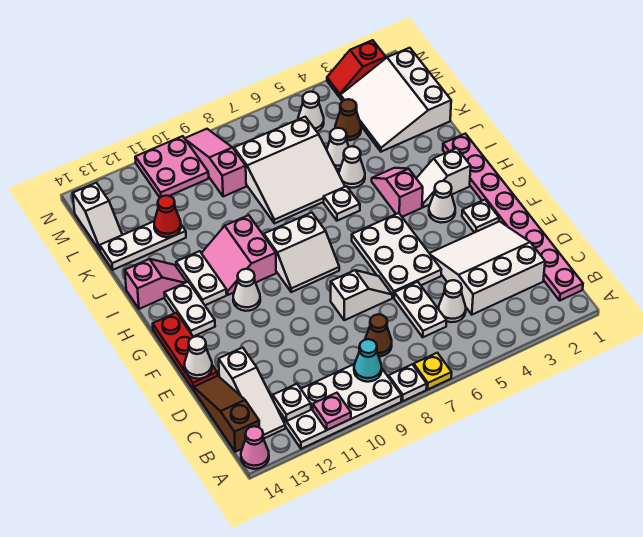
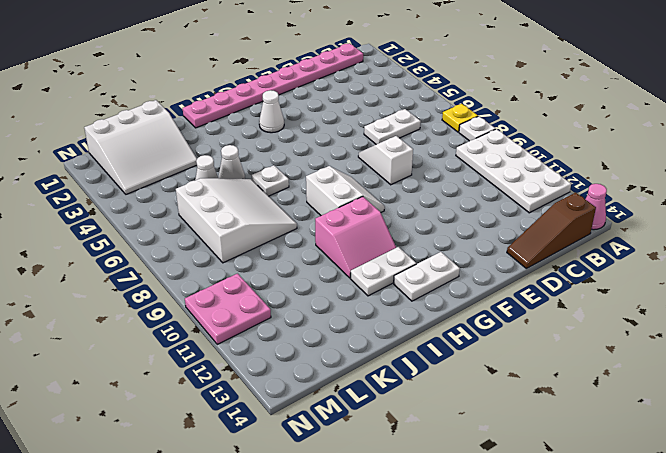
none -> white 1x3 slope [219,348,285,439]
none -> white 3x3 slope [429,221,545,315]
none -> white 1x1 cone [439,280,466,322]
none -> brown 1x1 cone [365,314,392,356]

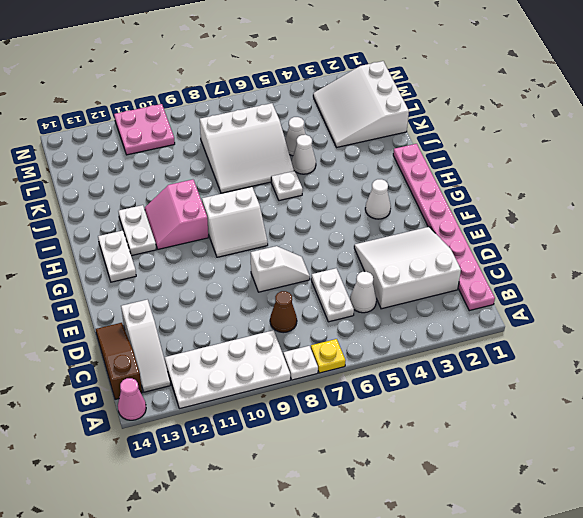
none -> white 2x3 plate [352,213,441,298]
none -> red 1x3 plate [153,313,217,389]
none -> white 1x1 plate [462,200,499,233]
none -> white 1x1 cone [233,269,260,311]

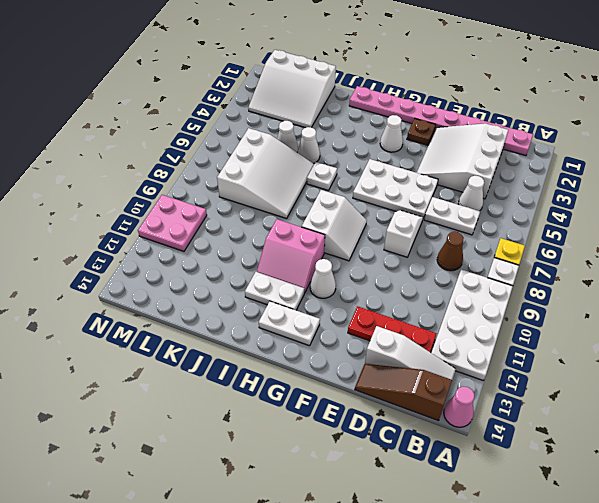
red 1x3 plate [348,306,436,352] -> red 1x3 plate moved to [153,313,217,389]
brown 1x1 plate [407,119,436,145] -> white 1x1 plate [462,200,499,233]
none -> white 1x2 slope [416,148,471,207]
none -> pink 1x2 slope [372,168,423,217]
none -> pink 1x2 slope [125,259,186,309]
none -> white 1x3 plate [100,221,186,270]

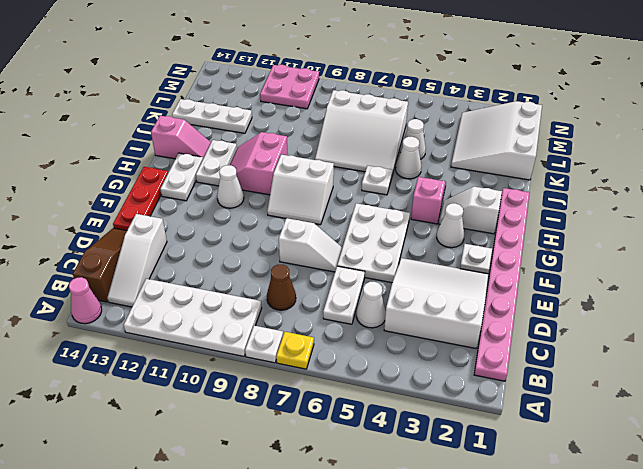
none -> brown 1x1 cone [335,99,361,140]
none -> pink 1x3 slope [185,129,246,197]
none -> white 1x2 slope [73,183,122,250]
none -> white 1x1 cone [298,92,324,131]

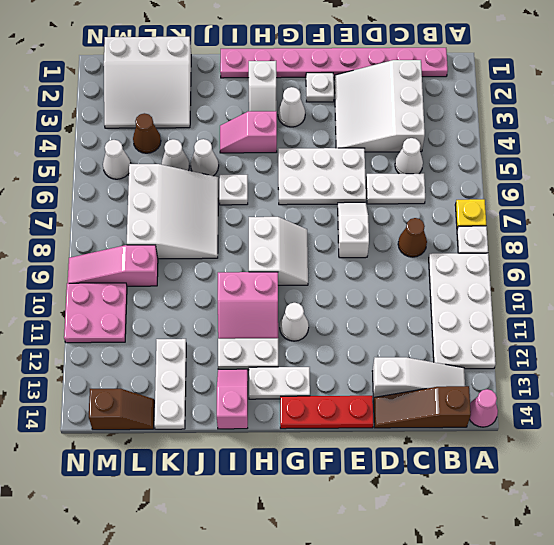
brown 1x2 slope [89,389,154,430] -> white 1x2 slope [73,183,122,250]
none -> red 1x2 slope [327,40,386,97]
none -> pink 1x1 plate [313,393,351,430]
none -> cyan 1x1 cone [354,339,382,382]
none -> white 1x1 plate [273,384,311,421]

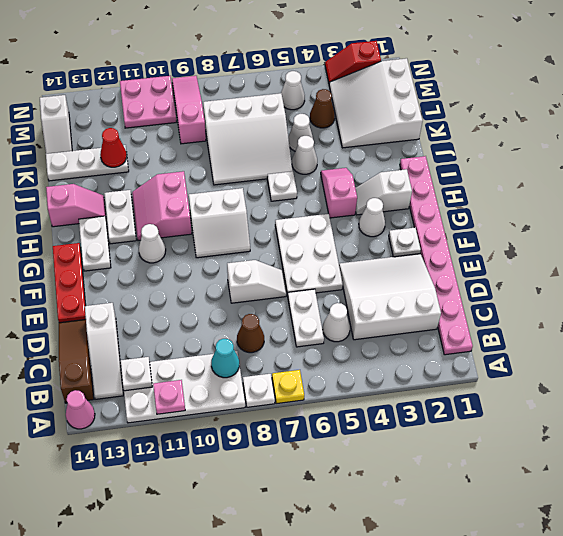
none -> white 1x1 cone [185,336,212,379]

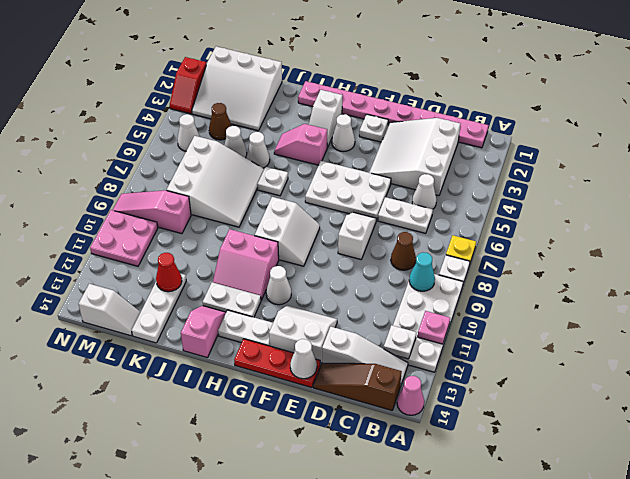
white 2x2 slope [269,306,337,365] -> none

